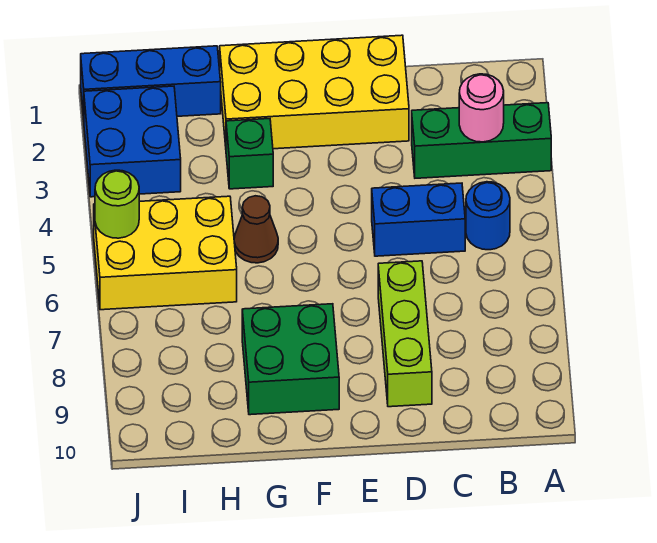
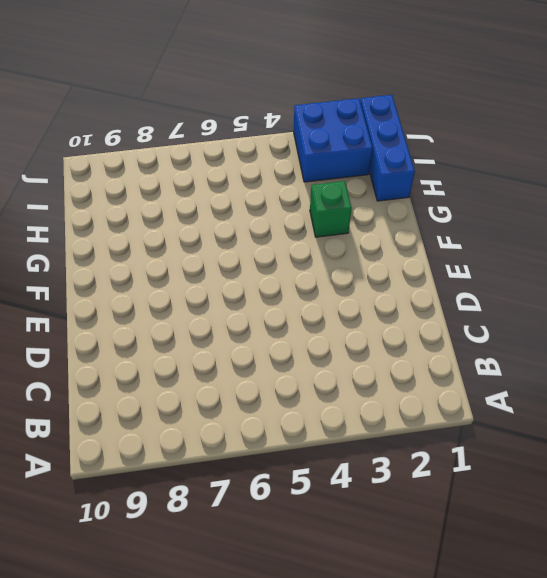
none -> green 1x3 brick [412,103,551,178]
none -> blue 1x1 round brick [466,182,510,250]
none -> blue 1x2 brick [372,183,465,256]

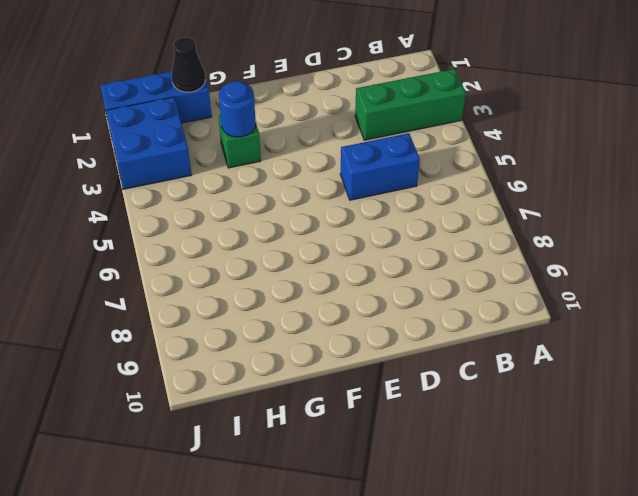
blue 1x1 round brick [219,81,256,137] -> blue 1x1 round brick moved to [466,182,510,250]
black 1x1 cone [172,37,206,92] -> none
none -> yellow 2x4 brick [220,35,409,149]
none -> lime 1x3 brick [378,261,432,407]
none -> green 2x2 brick [242,304,339,415]

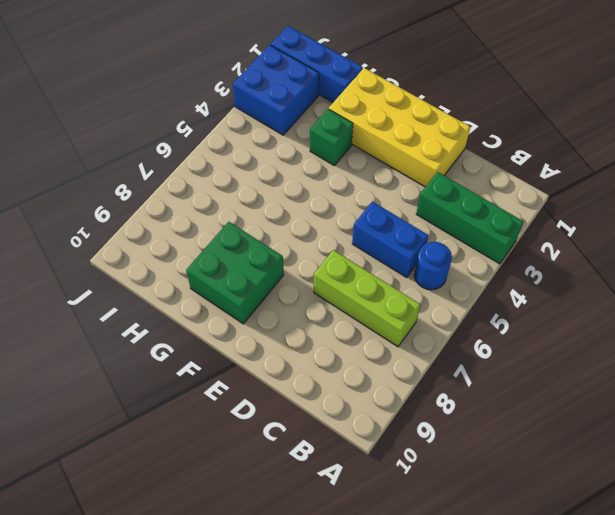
lime 1x3 brick [314,250,420,347] -> lime 1x3 brick turned to [378,261,432,407]
none -> brown 1x1 cone [234,196,278,263]
none -> yellow 2x3 brick [94,196,237,310]
none -> pink 1x1 round brick [459,74,504,142]

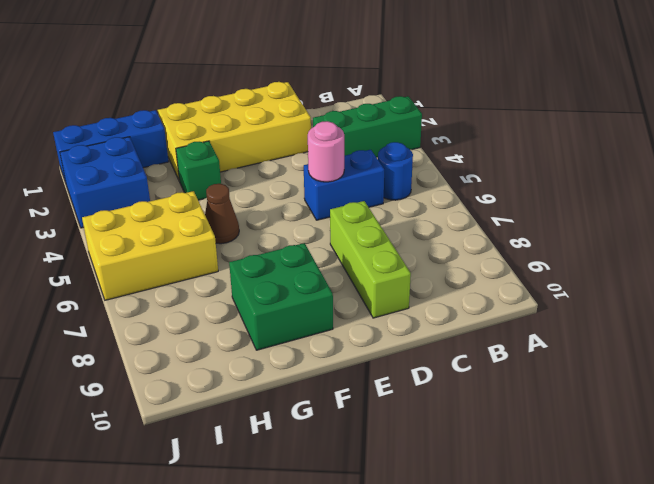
pink 1x1 round brick [308,121,344,182] -> pink 1x1 round brick moved to [459,74,504,142]
none -> lime 1x1 round brick [95,170,139,238]

